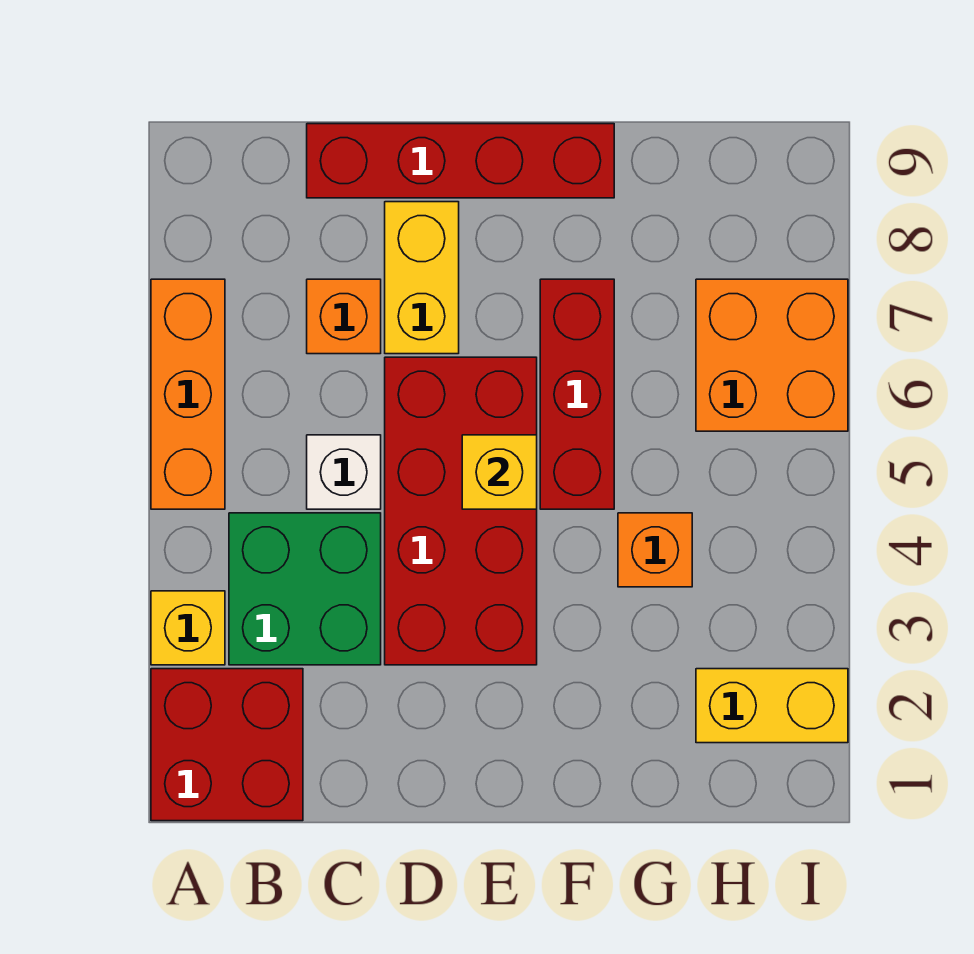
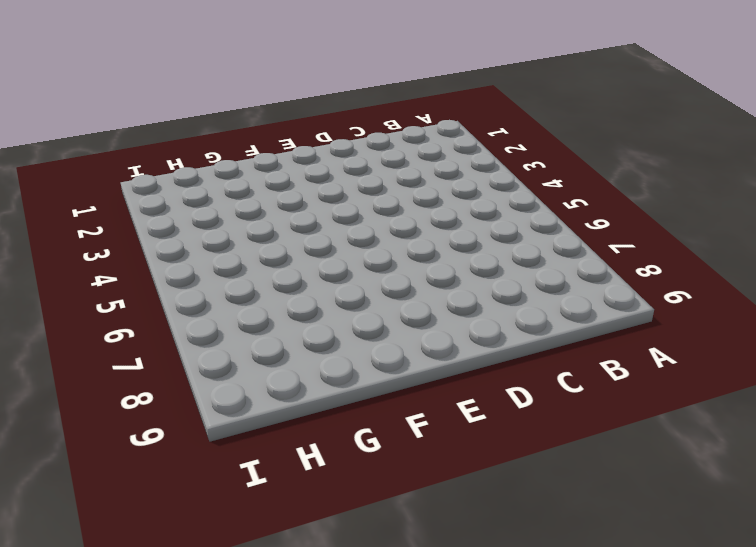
none -> red 2x2 brick [151,669,303,821]
none -> yellow 1x1 brick [151,591,225,665]
none -> orange 1x3 brick [151,279,225,509]

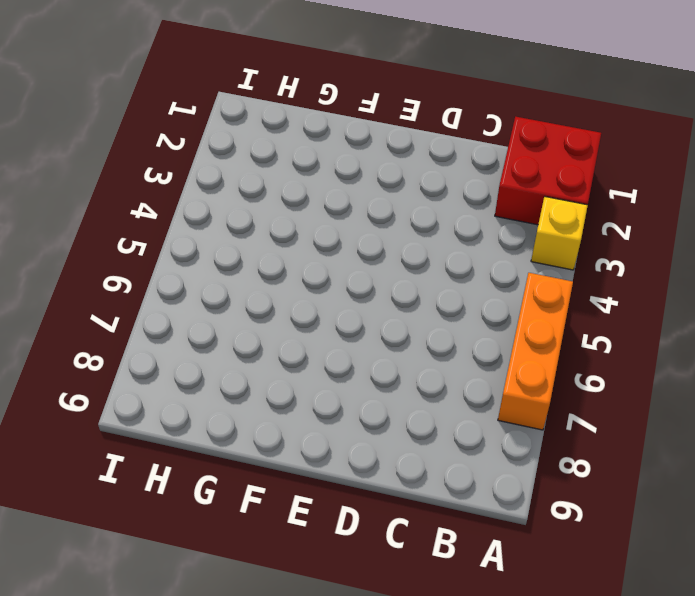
none -> green 2x2 brick [229,513,381,665]
none -> white 1x1 brick [307,435,381,509]
none -> orange 1x1 brick [307,279,381,354]

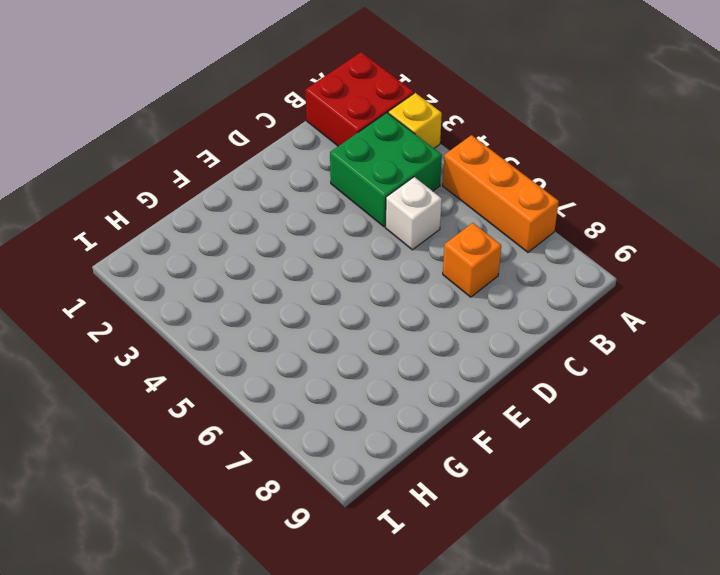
none -> red 1x4 brick [307,124,614,198]
none -> red 2x4 brick [385,357,537,665]
none -> yellow 1x2 brick [385,202,459,354]

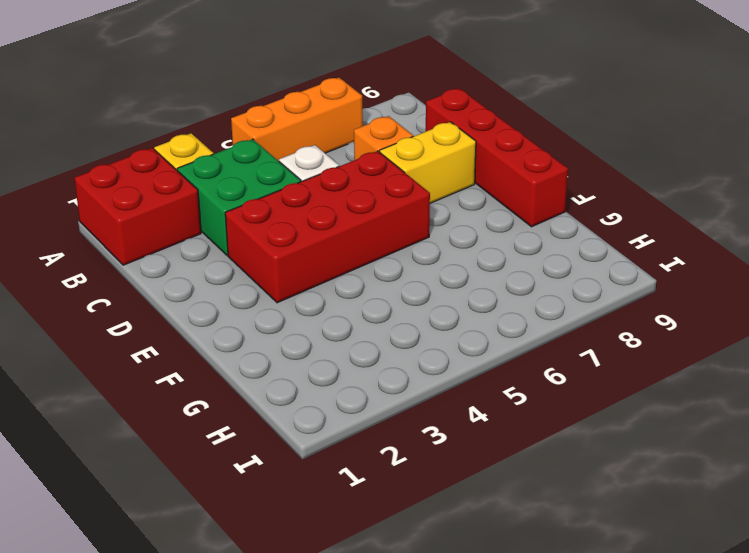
none -> red 1x3 brick [540,279,614,509]
none -> orange 1x1 brick [618,513,692,587]
none -> yellow 1x2 brick [696,669,848,743]

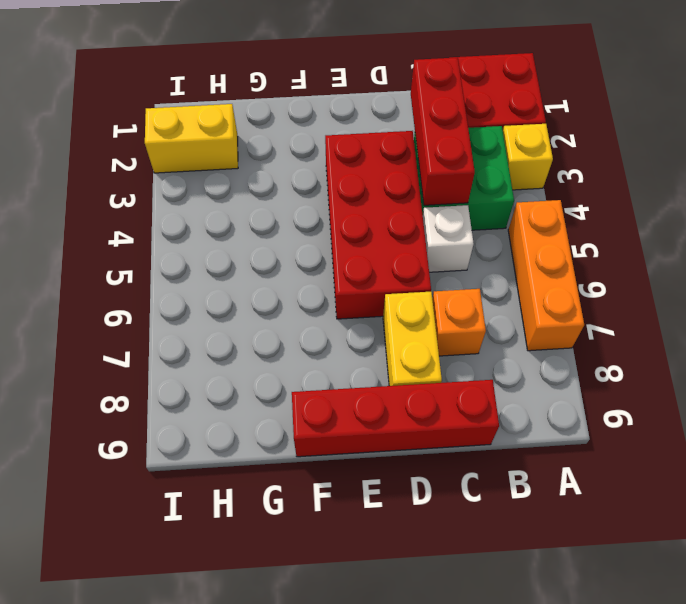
red 1x3 brick [411,57,475,205] -> red 1x3 brick moved to [540,279,614,509]
none -> orange 1x1 brick [618,513,692,587]
none -> orange 2x2 brick [696,279,848,431]
none -> yellow 1x1 brick [462,435,537,509]

